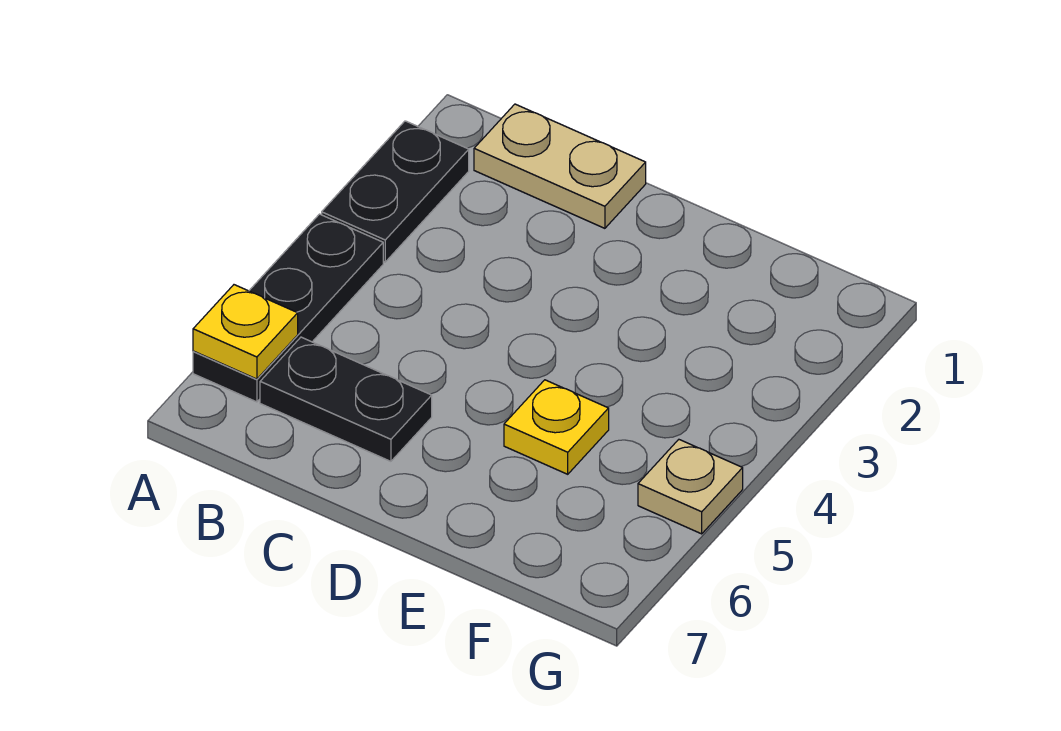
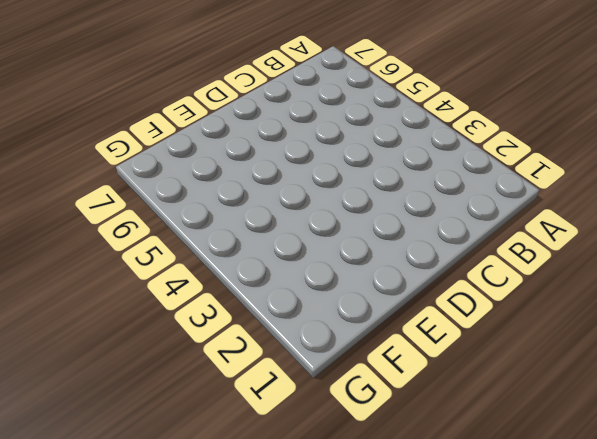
none -> black 1x2 plate [322,121,469,262]
none -> black 1x3 plate [193,214,383,402]

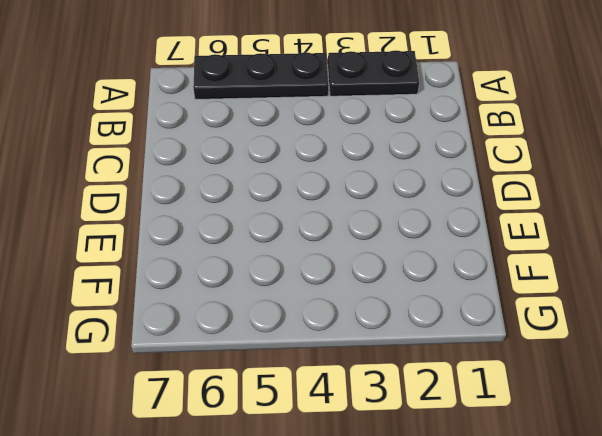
none -> tan 1x2 plate [474,104,646,228]
none -> black 1x2 plate [260,337,432,461]

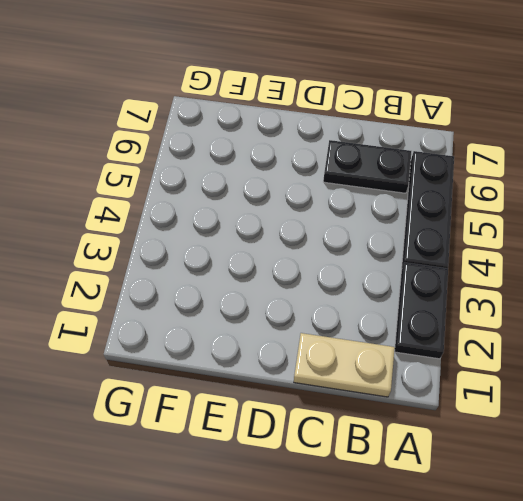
none -> yellow 1x1 plate [504,380,609,474]
none -> tan 1x1 plate [638,440,743,534]

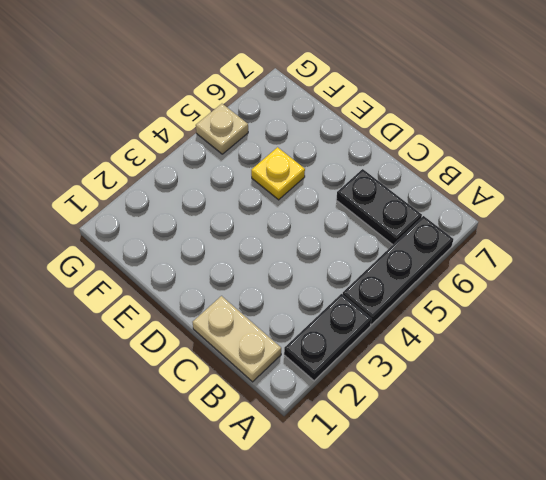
none -> yellow 1x1 plate [193,285,298,379]

